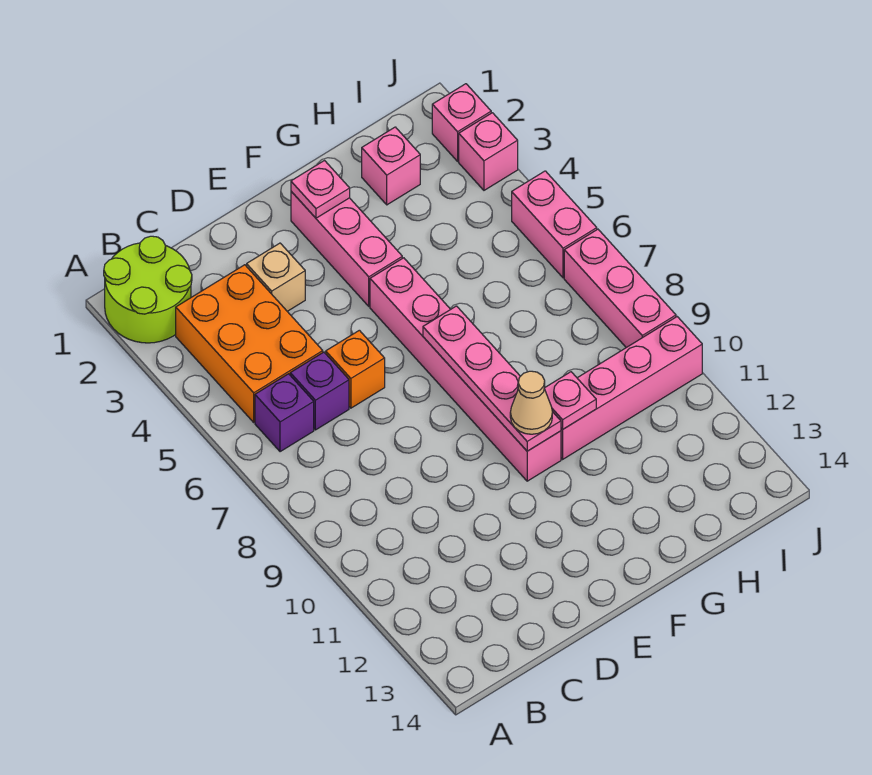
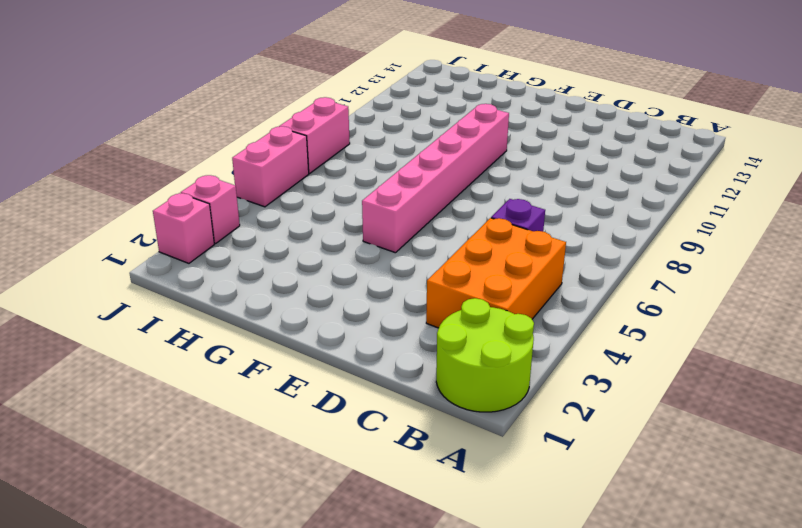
pink 1x2 brick [279,97,350,173] -> pink 1x3 brick [564,229,676,348]
none -> purple 1x1 brick [255,374,314,452]
none -> tan 1x1 brick [247,243,305,311]
none -> orange 1x1 brick [326,330,385,408]

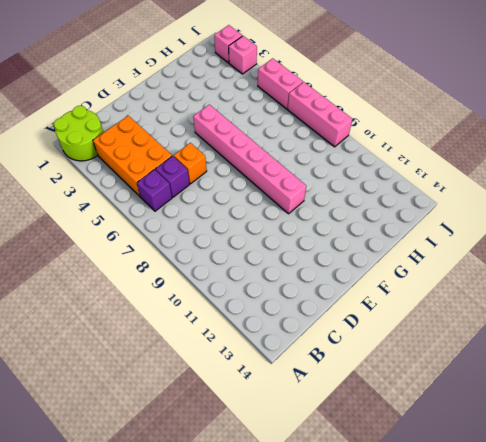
none -> tan 1x1 brick [247,243,305,311]
none -> pink 1x3 brick [291,191,402,306]
none -> pink 1x4 brick [561,317,702,459]

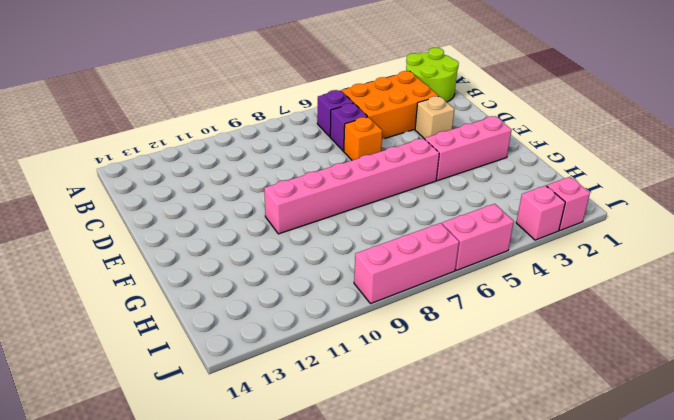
none -> pink 1x4 brick [561,317,702,459]
none -> pink 1x1 brick [362,127,420,205]
none -> pink 1x1 plate [291,161,350,218]

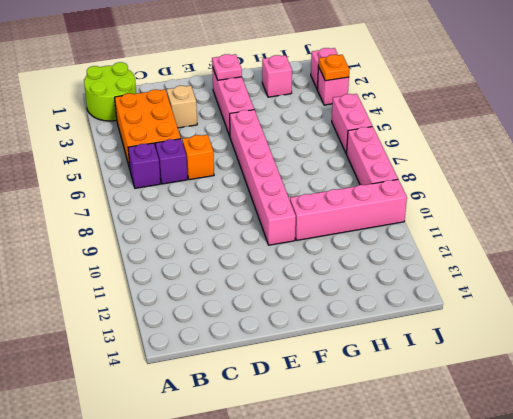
orange 1x1 plate [318,55,349,81] -> none
none -> pink 1x4 plate [423,306,561,451]
none -> pink 1x1 plate [544,372,596,429]
none -> tan 1x1 cone [510,371,552,434]

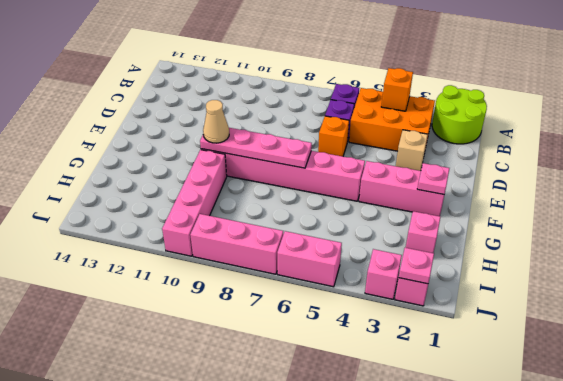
orange 1x1 brick [381,68,413,111] -> none
pink 1x1 plate [399,248,434,284] -> pink 1x1 plate moved to [544,372,596,429]

